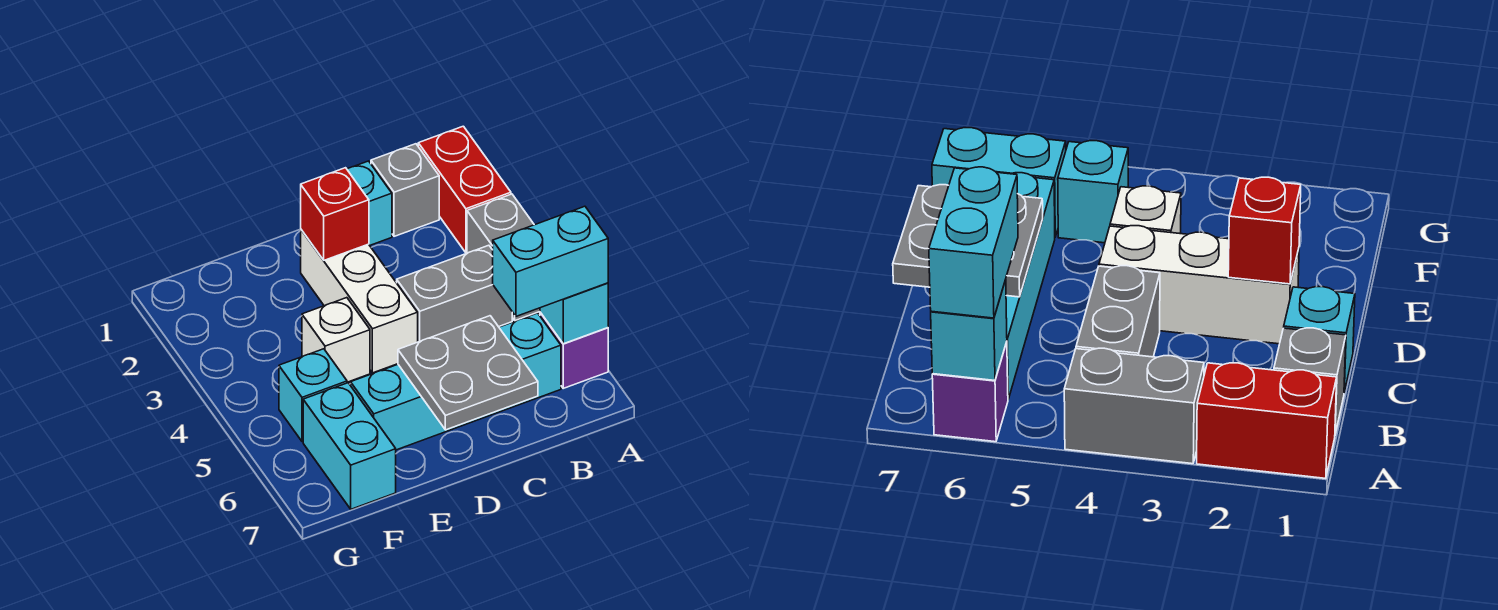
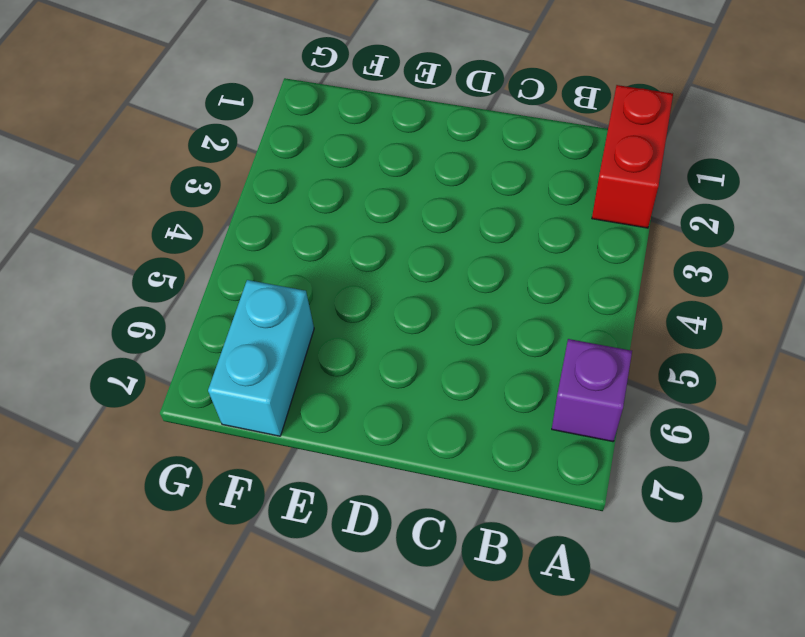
none -> grey 1x2 brick [467,194,540,321]
none -> grey 1x1 brick [371,144,439,236]
none -> grey 1x2 brick [397,245,512,342]

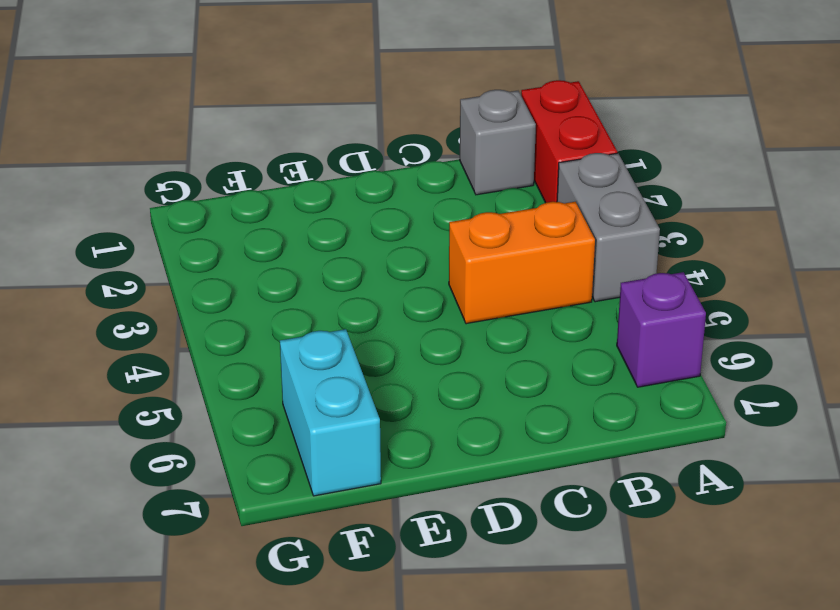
orange 1x2 brick [449,202,595,324] -> grey 1x2 brick [397,245,512,342]
none -> cyan 1x4 brick [351,313,561,450]
none -> cyan 1x1 brick [347,161,392,245]
none -> white 1x3 brick [301,230,418,373]

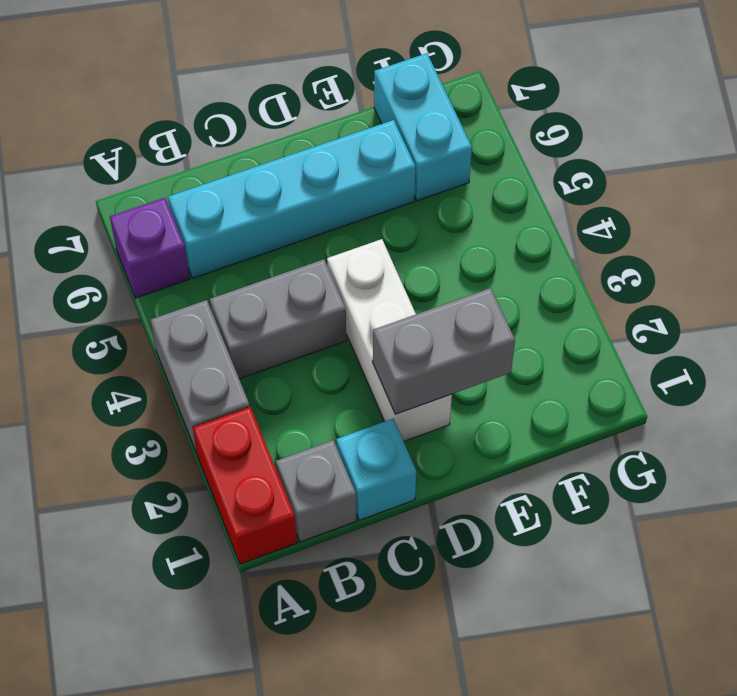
grey 1x2 brick [373,288,515,414] -> red 1x1 brick [301,168,369,260]
none -> white 1x1 brick [302,298,370,382]
none -> cyan 1x1 brick [279,349,347,442]
none -> cyan 1x1 brick [540,283,608,344]

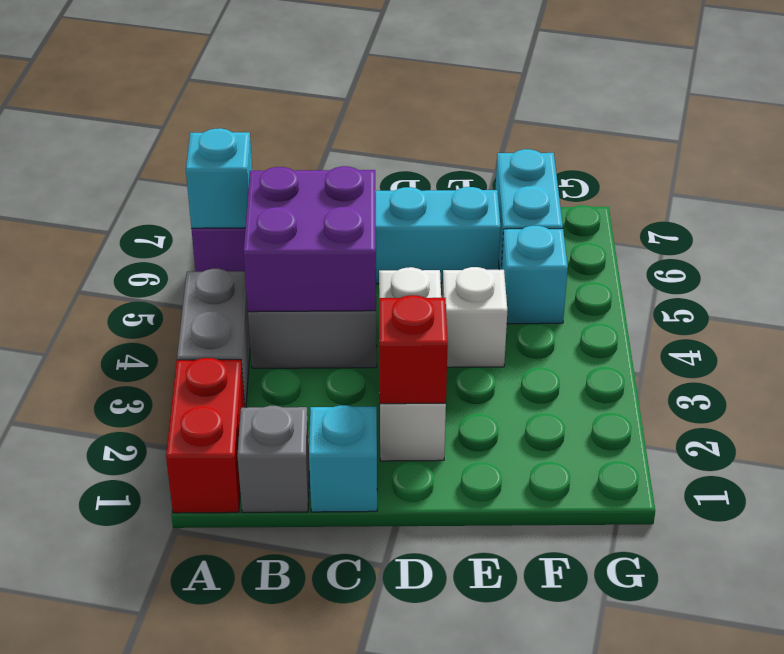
purple 2x2 brick [244,166,376,312] -> none
none -> grey 2x2 plate [398,316,538,430]
none -> cyan 1x2 brick [493,206,608,316]

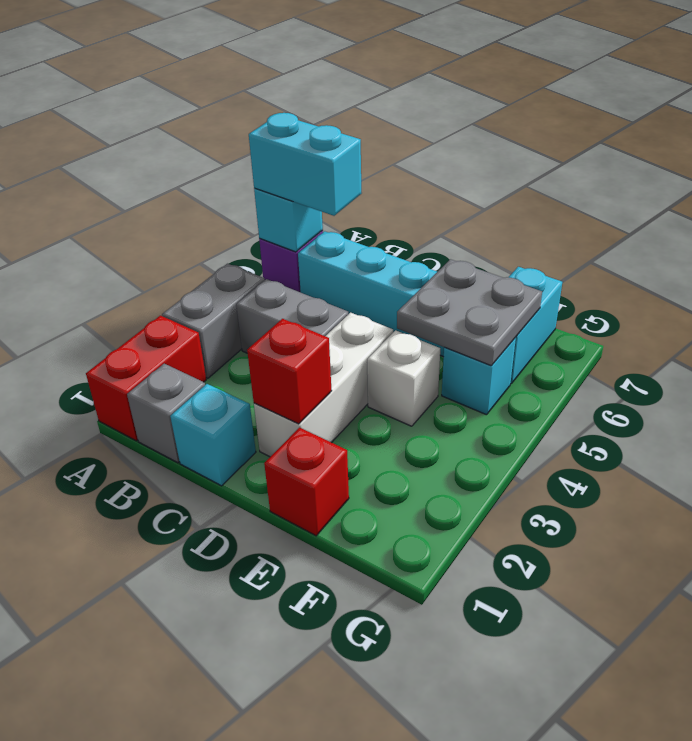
red 1x1 brick [264,428,349,536] -> none
grey 2x2 plate [397,259,542,366] -> grey 2x2 plate moved to [398,316,538,430]

